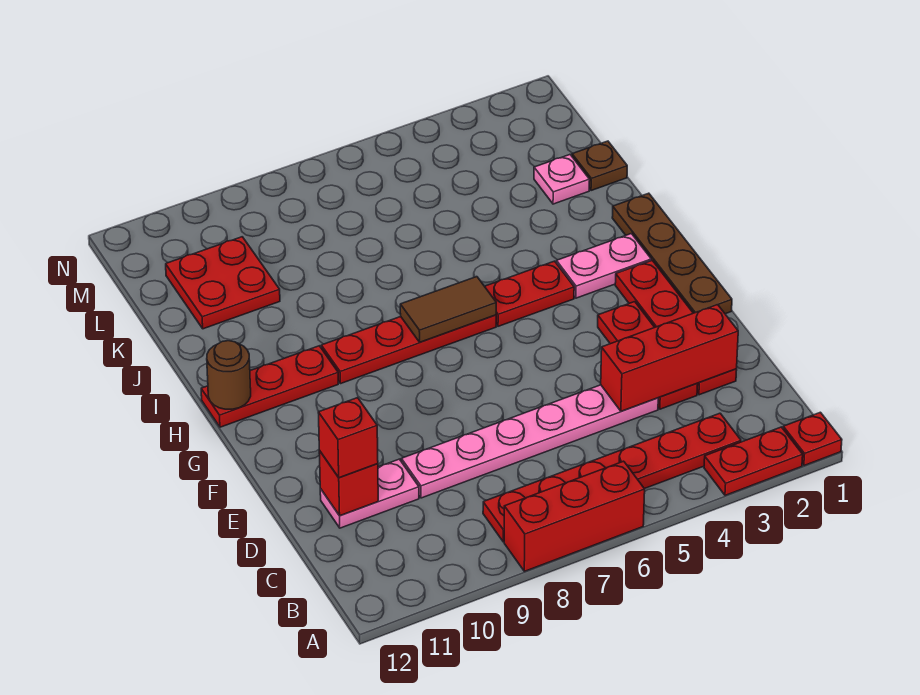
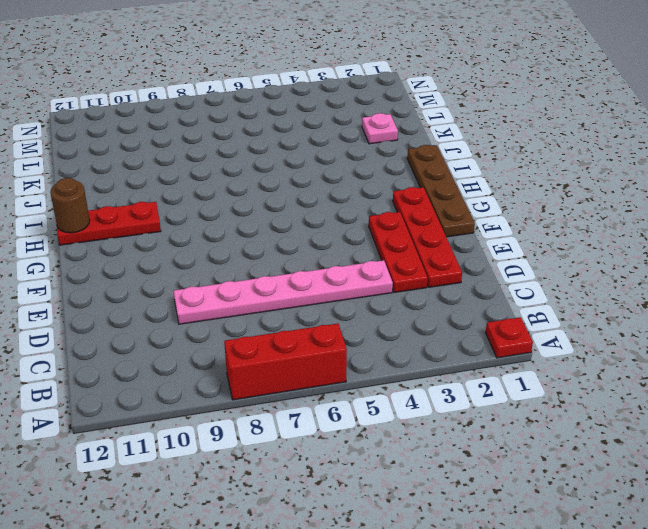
none -> red 1x2 plate [704,427,803,495]
none -> red 1x6 plate [483,413,741,542]
none -> pink 1x2 plate [320,459,419,528]

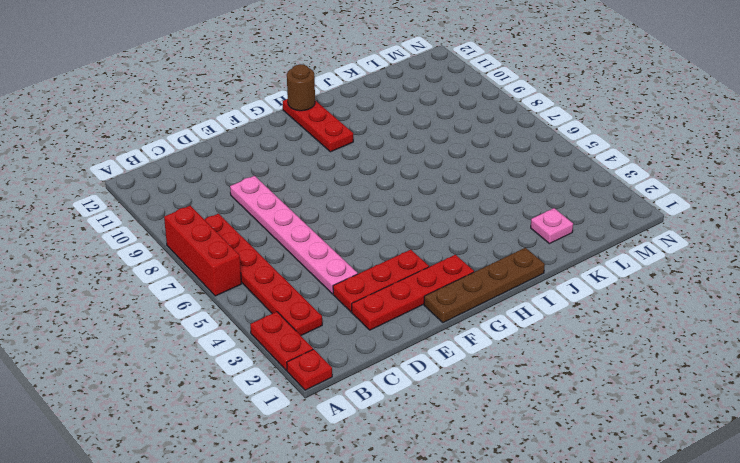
none -> pink 1x2 plate [320,459,419,528]
none -> pink 1x2 plate [556,234,651,298]
none -> red 1x2 plate [485,261,574,326]

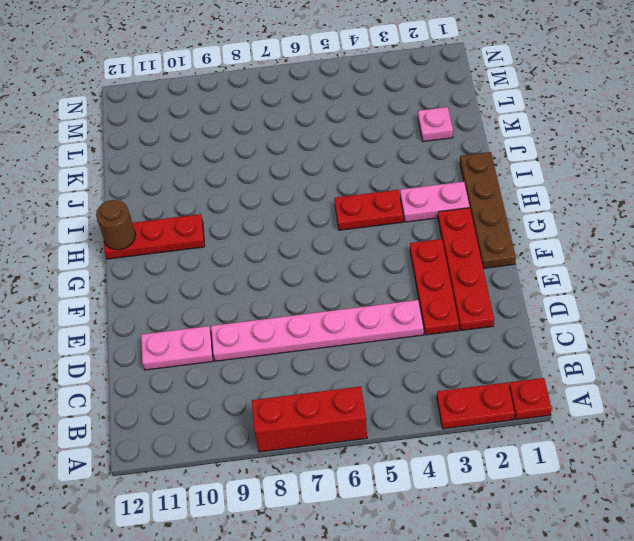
none -> red 1x6 plate [483,413,741,542]
none -> red 1x4 plate [321,315,496,384]
none -> brown 1x1 plate [572,141,627,191]

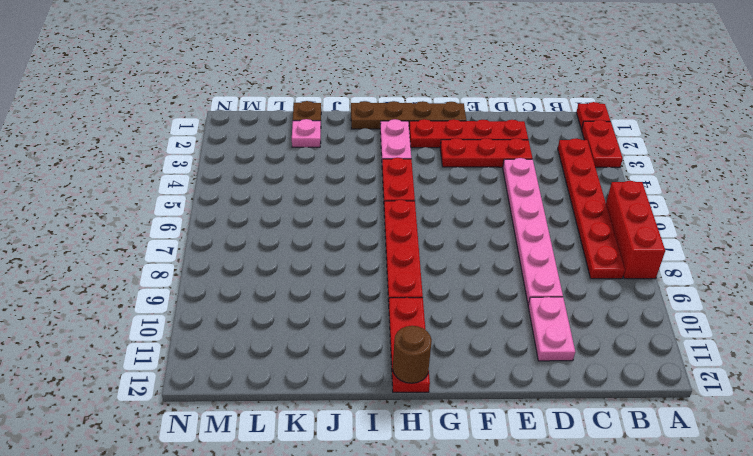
none -> red 2x2 plate [166,237,280,329]
none -> red 1x3 brick [601,305,738,411]
none -> red 1x1 brick [319,451,378,516]

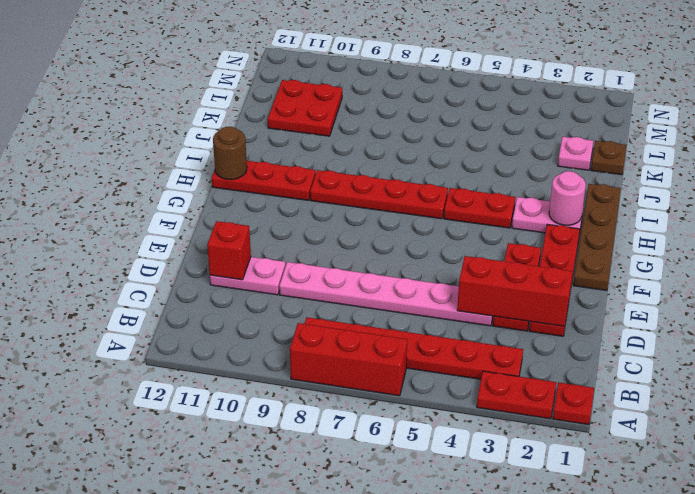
pink 1x1 round brick [549,171,586,225] -> none
none -> brown 1x2 tile [400,277,496,342]
none -> red 1x1 brick [318,398,378,478]

